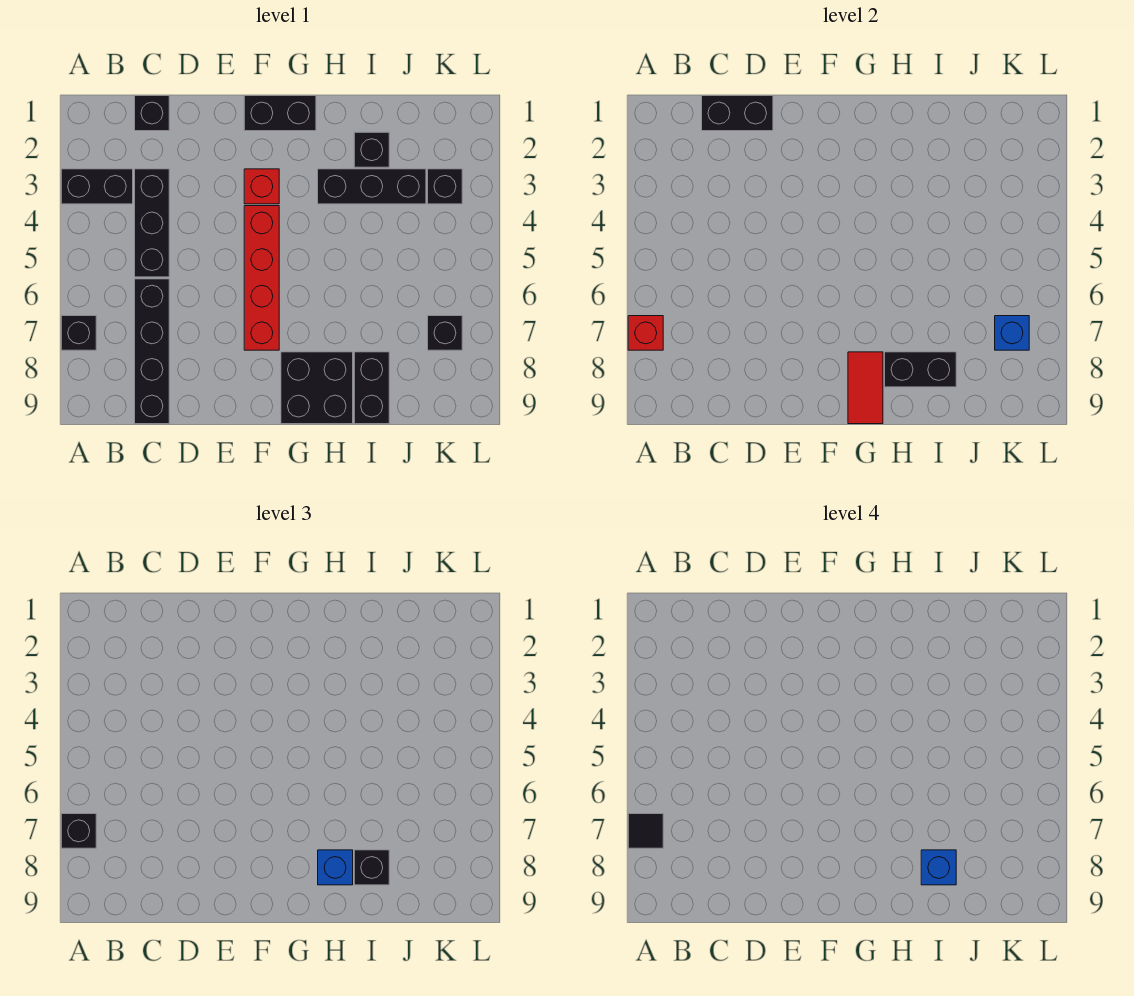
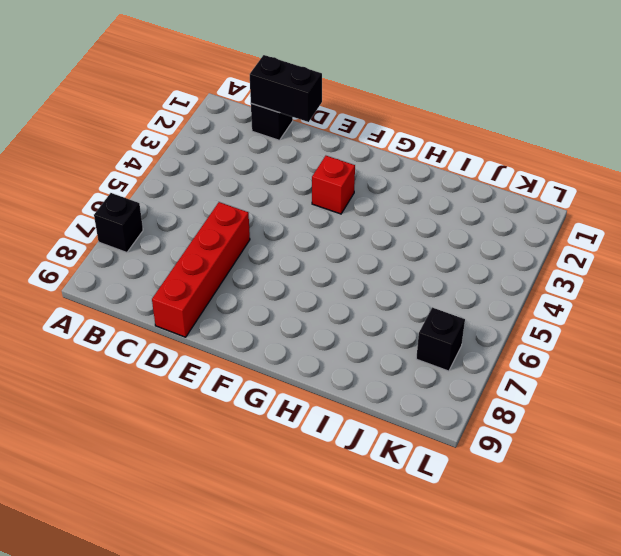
red 1x4 brick [152,202,250,337] -> red 1x4 brick moved to [244,206,279,350]
none -> black 1x2 brick [61,169,133,204]
none -> black 1x3 brick [135,169,169,277]
none -> black 1x4 brick [135,279,169,424]

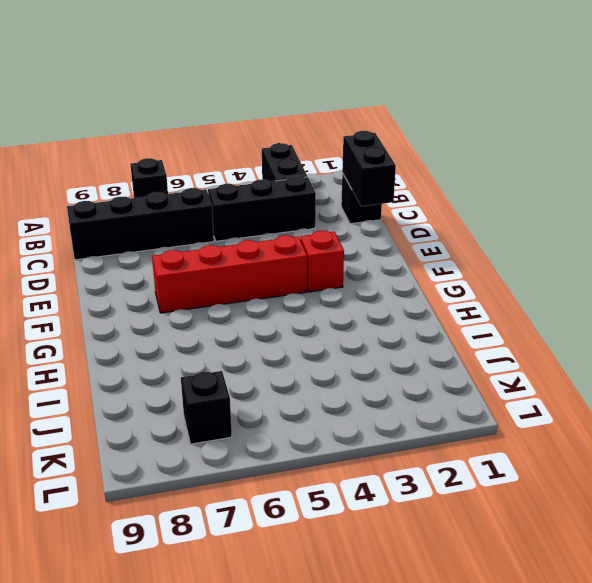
none -> black 1x2 brick [244,96,316,131]
none -> black 2x2 brick [281,352,353,424]
none -> black 1x3 brick [318,169,426,204]

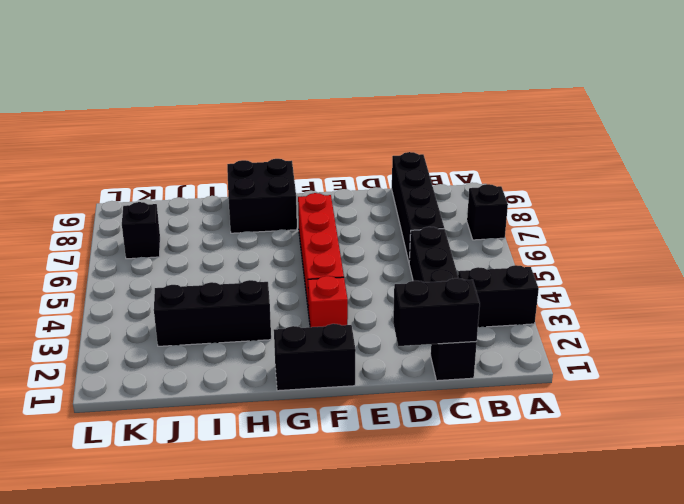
none -> black 1x1 brick [354,132,389,167]
none -> black 1x2 brick [354,352,389,424]
none -> black 1x1 brick [428,169,462,204]

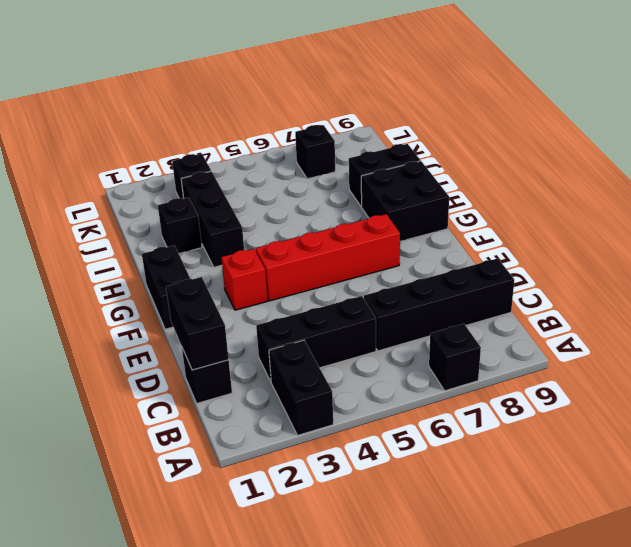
none -> red 1x1 brick [628,316,663,350]
none -> red 1x2 tile [848,352,883,424]
none -> black 1x2 brick [885,352,956,387]

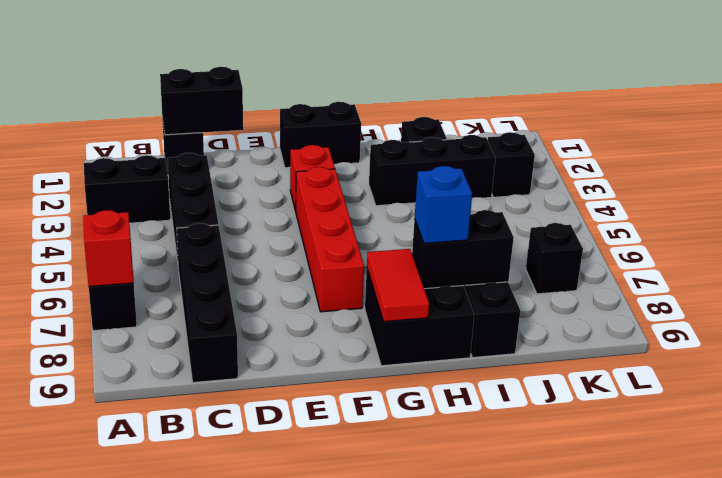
none -> blue 1x1 brick [995,316,1029,350]
none -> black 1x1 brick [61,814,96,848]
none -> black 1x1 brick [354,850,389,885]

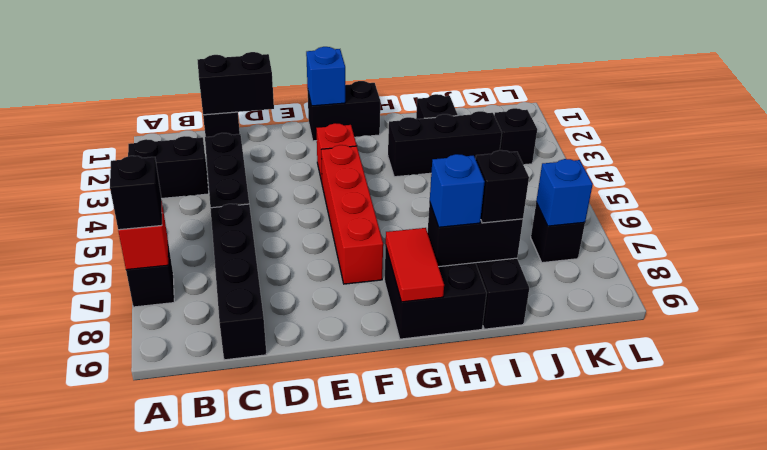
blue 1x1 brick [306,47,345,106] -> blue 1x1 brick moved to [921,850,956,885]
none -> black 1x1 tile [628,814,663,848]

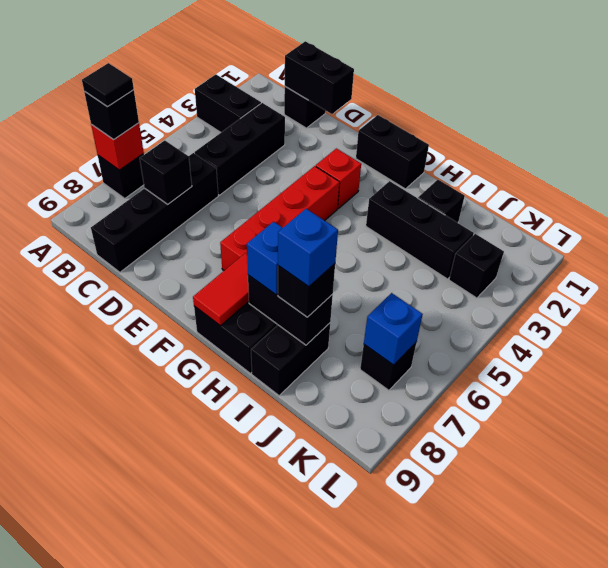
black 1x1 brick [140,140,192,204] -> none

